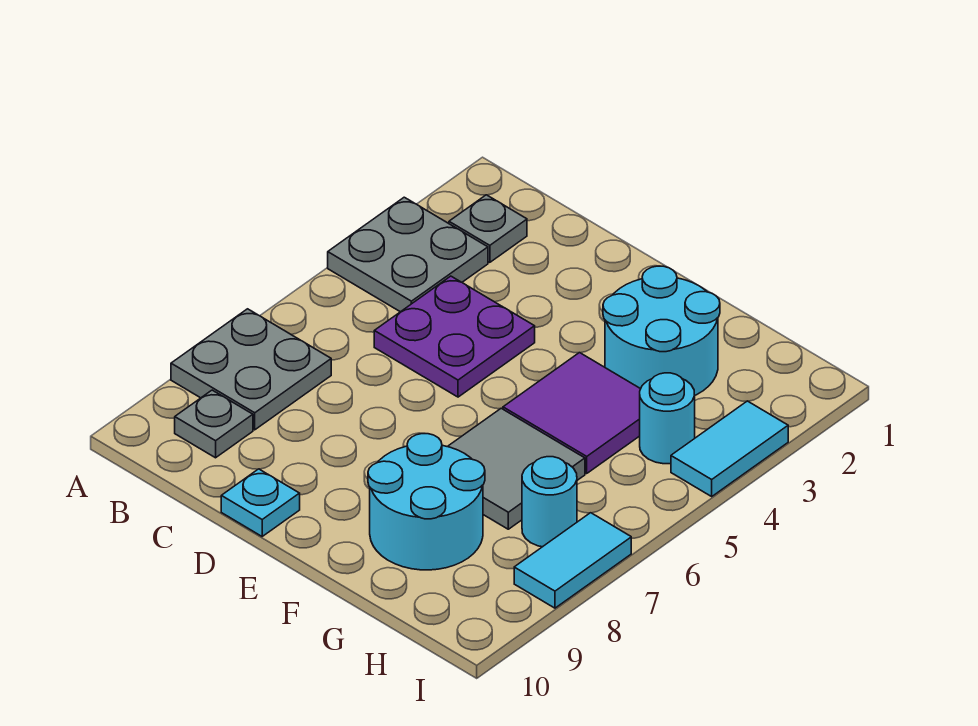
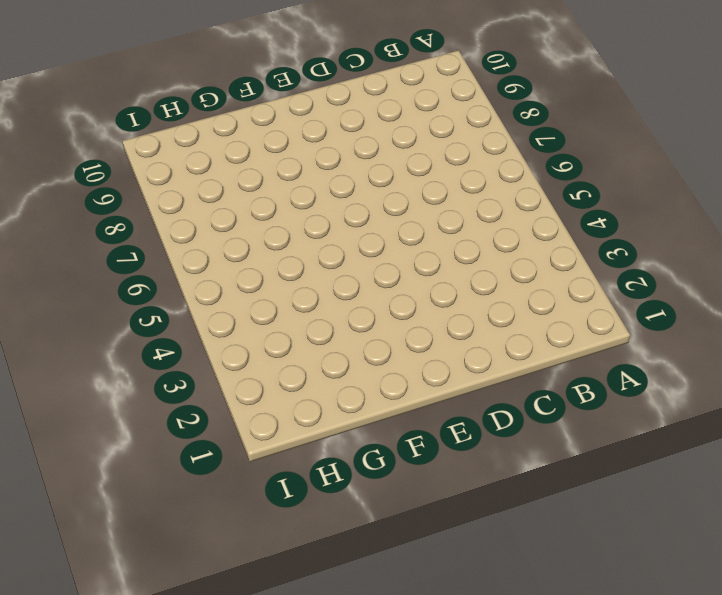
none -> grey 2x2 plate [328,197,488,312]
none -> grey 2x2 plate [171,309,331,430]
none -> grey 1x1 plate [449,195,527,262]

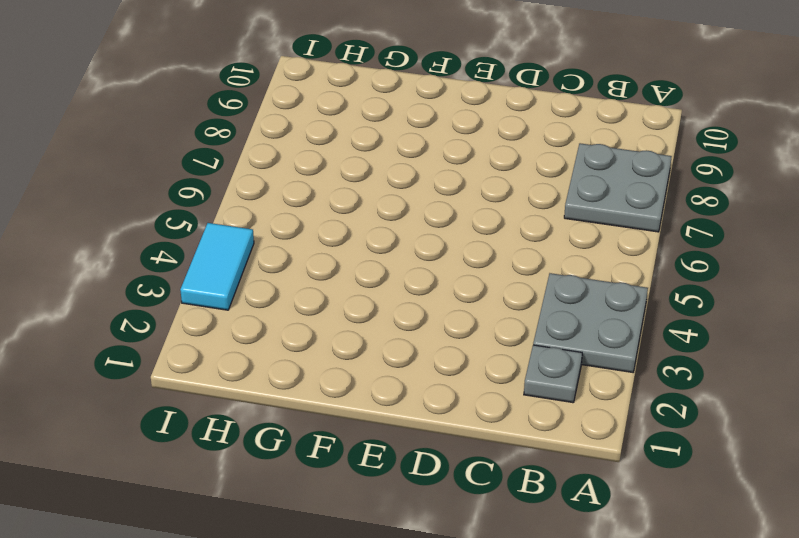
none -> grey 1x1 plate [175,390,253,458]
none -> purple 2x2 plate [374,276,535,397]
none -> cyan 1x1 plate [221,469,300,536]

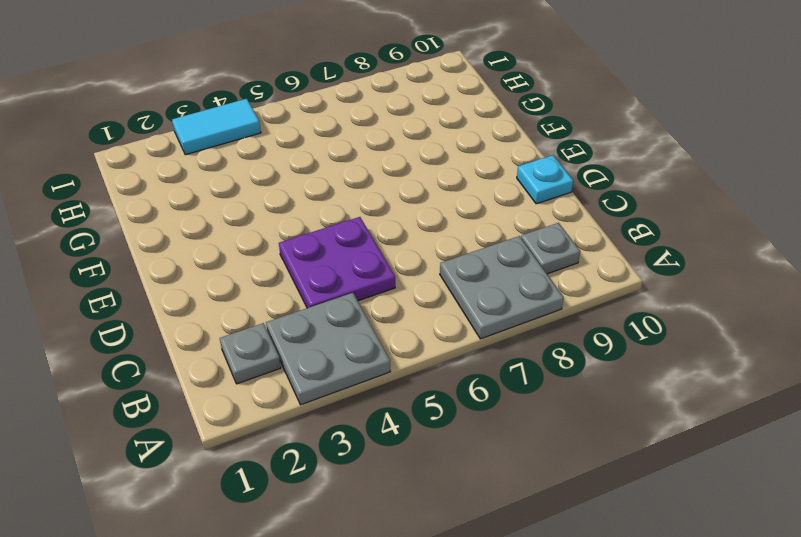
none -> cyan 2x2 round brick [603,266,720,395]
none -> purple 2x2 tile [503,353,640,473]
none -> grey 2x2 tile [448,408,585,529]

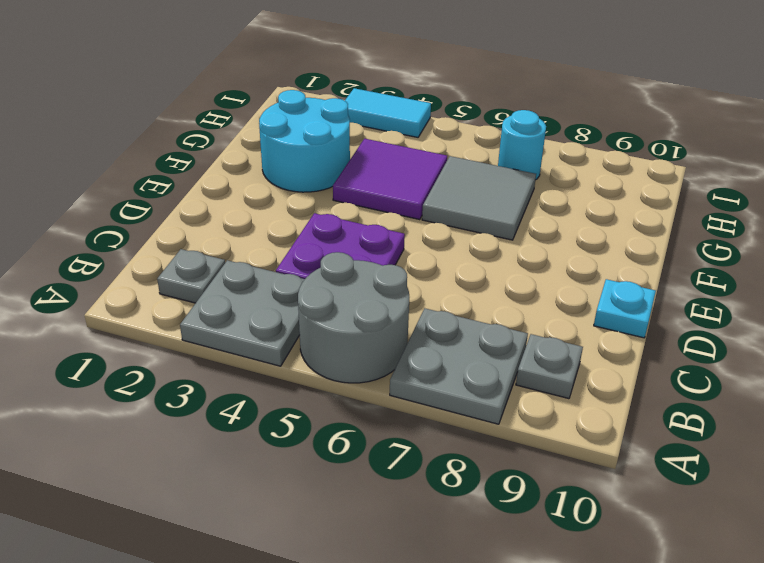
grey 2x2 round brick [298,252,409,383] -> none
none -> cyan 2x2 round brick [368,434,485,570]
none -> cyan 1x1 round brick [640,373,695,464]
none -> cyan 1x2 tile [514,513,631,608]

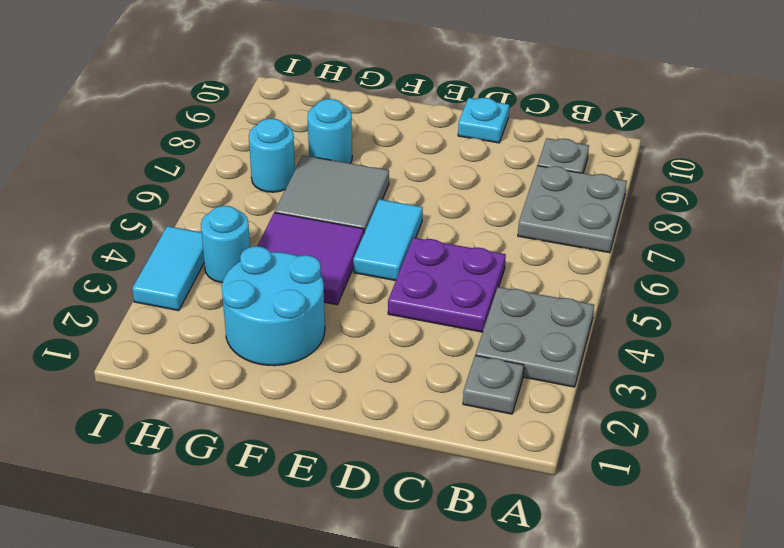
cyan 1x2 tile [353,199,423,281] -> cyan 1x2 tile moved to [514,513,631,608]
cyan 1x1 round brick [308,99,352,163] -> cyan 2x2 round brick [368,434,485,570]

